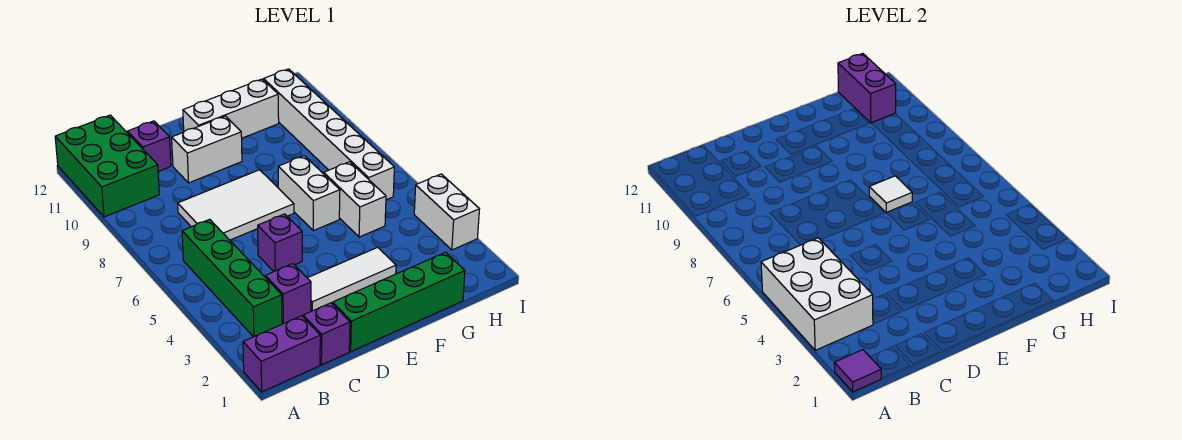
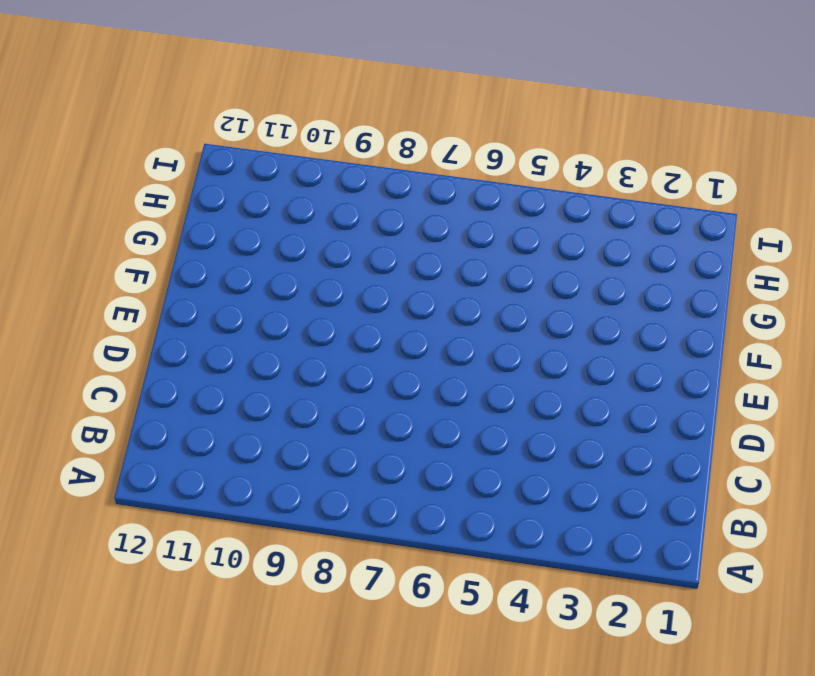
none -> purple 1x2 brick [243,316,320,392]
none -> green 2x3 brick [55,115,159,217]
none -> green 1x4 brick [182,219,282,337]

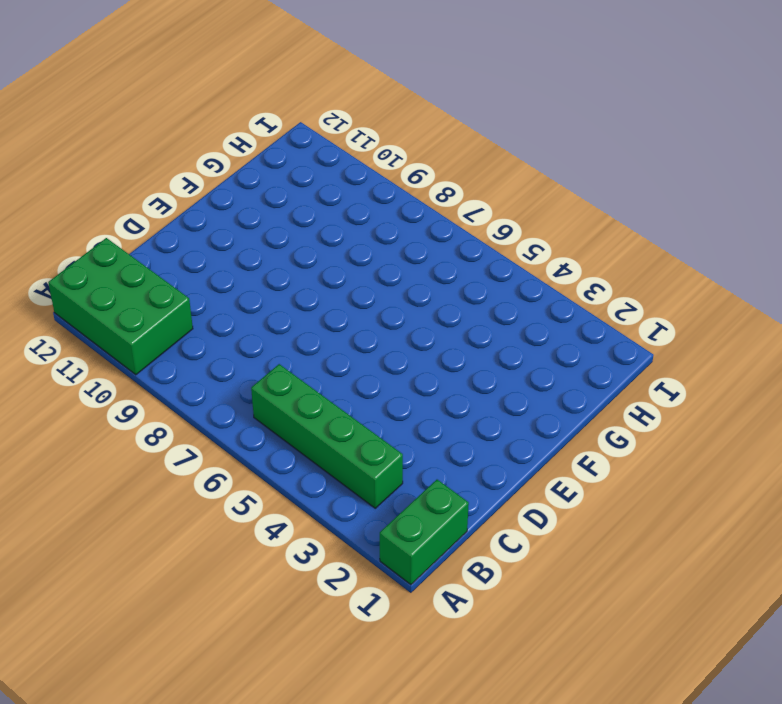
green 1x2 brick [380,480,469,585] -> purple 1x2 brick [243,316,320,392]
none -> purple 1x1 brick [303,303,350,365]
none -> purple 1x1 brick [265,264,311,324]
none -> white 2x3 tile [178,170,294,240]

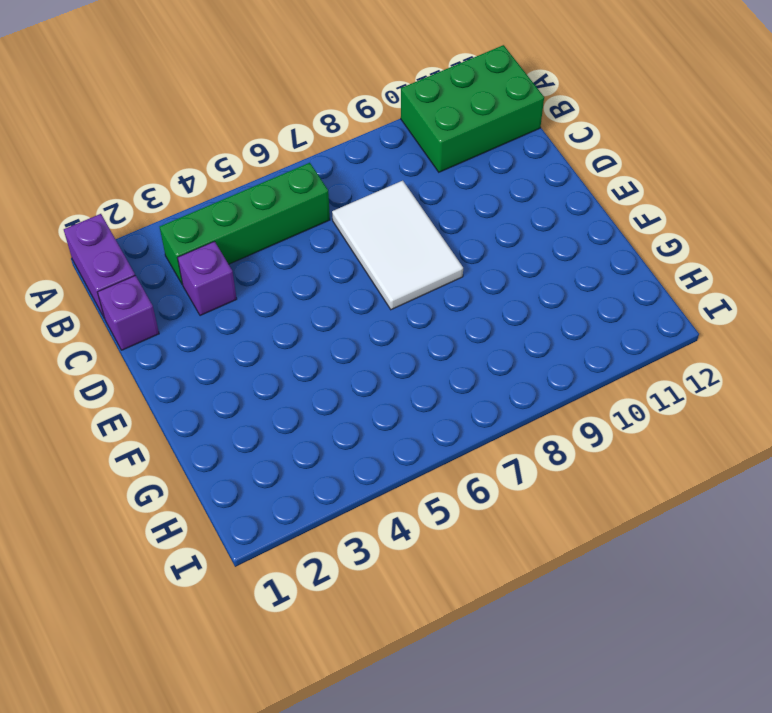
none -> purple 1x1 brick [127,121,171,171]
none -> green 1x4 brick [333,252,465,351]
none -> white 1x3 tile [308,247,396,311]

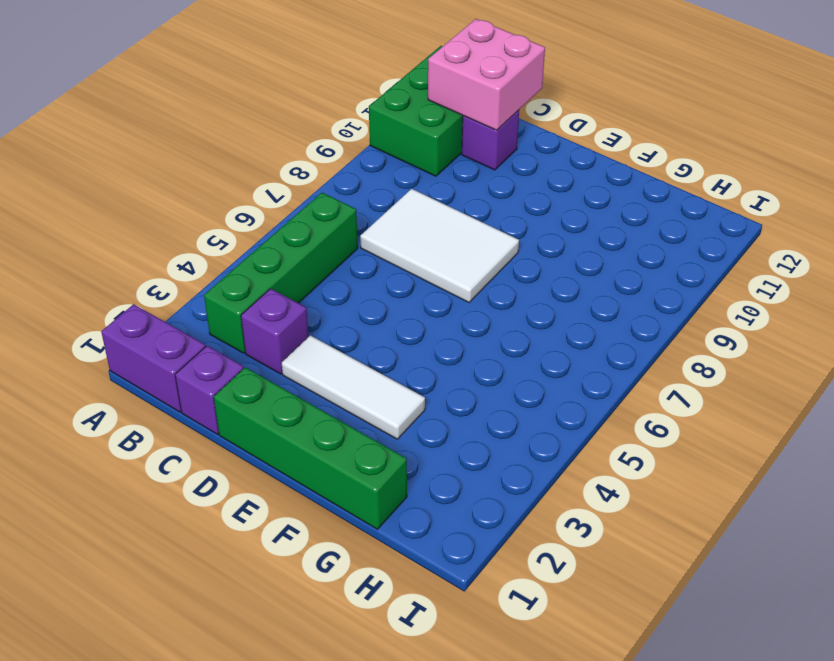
pink 2x2 brick [428,19,545,130] -> none
none -> purple 1x1 brick [258,214,302,271]
none -> white 1x2 brick [172,116,242,183]
none -> white 1x3 brick [183,79,279,138]

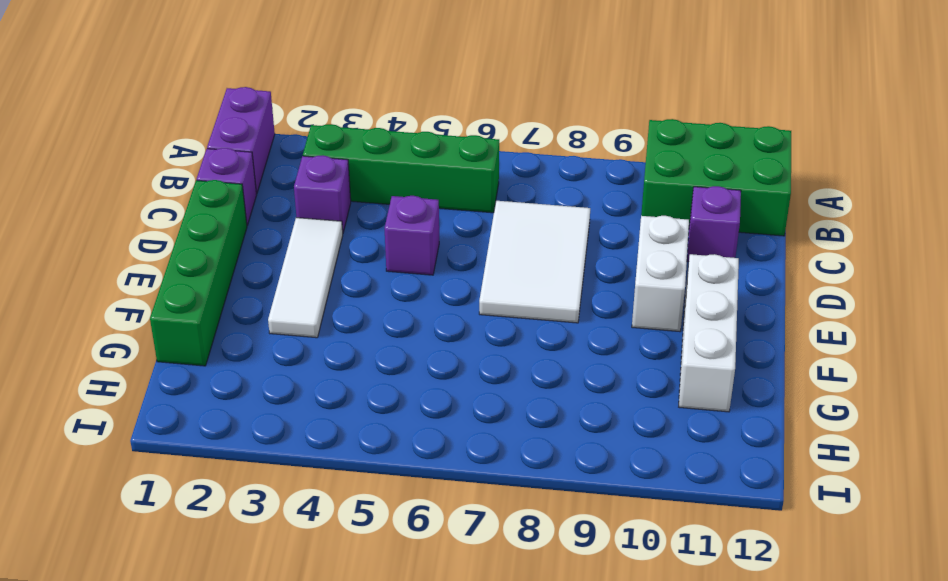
none -> white 1x2 brick [278,156,340,231]
none -> white 1x2 brick [324,162,386,237]
none -> white 1x6 brick [264,69,394,200]

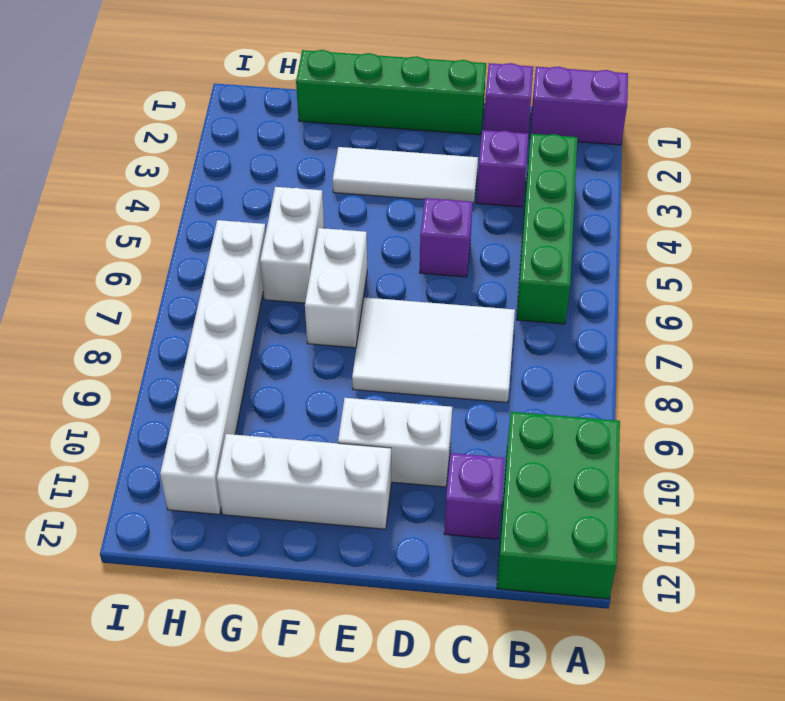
none -> white 1x2 brick [414,174,479,250]
none -> purple 1x1 tile [834,350,881,392]
none -> white 2x3 brick [761,238,873,350]

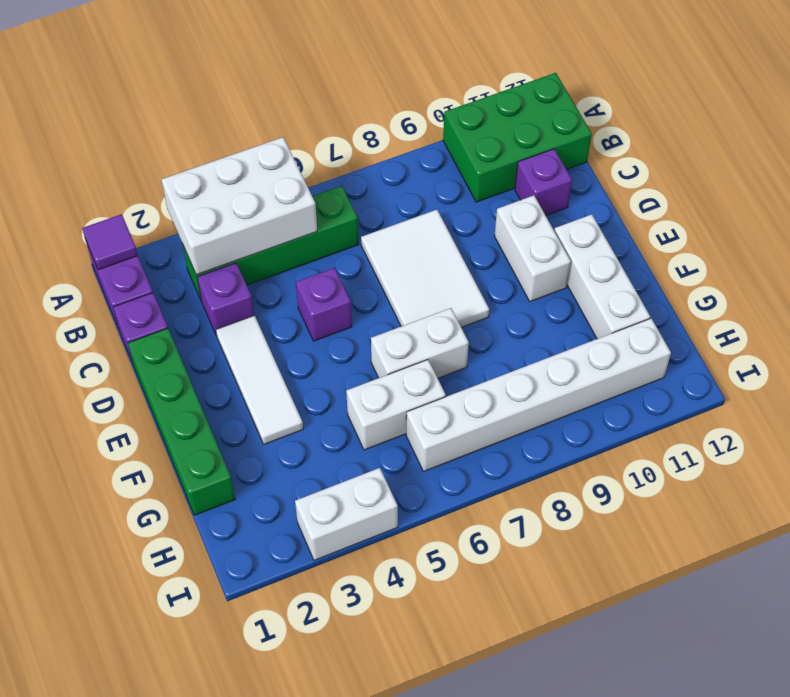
none -> white 1x1 tile [869,176,912,213]
none -> purple 1x2 brick [838,53,896,123]

